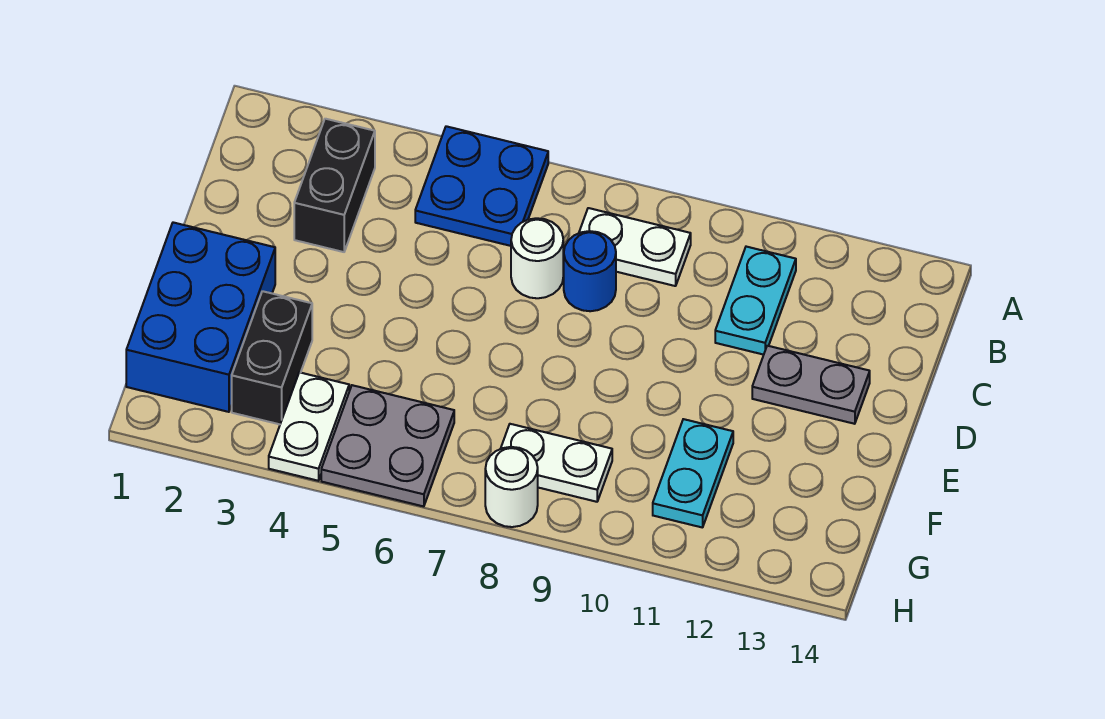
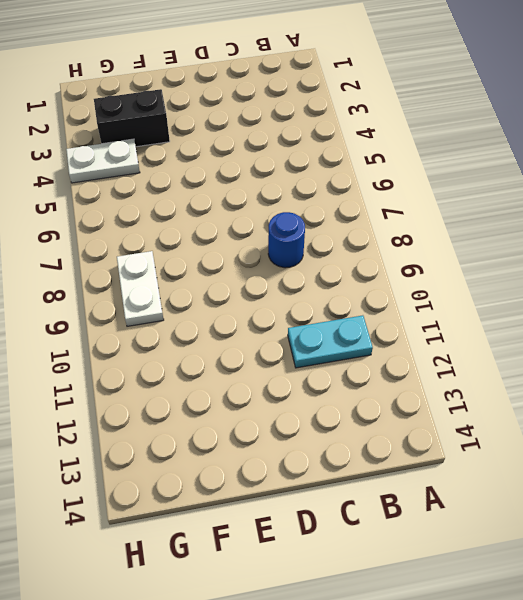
none -> blue 2x2 plate [415,126,548,246]
none -> black 1x2 brick [294,119,375,252]
none -> white 1x2 plate [579,208,691,286]

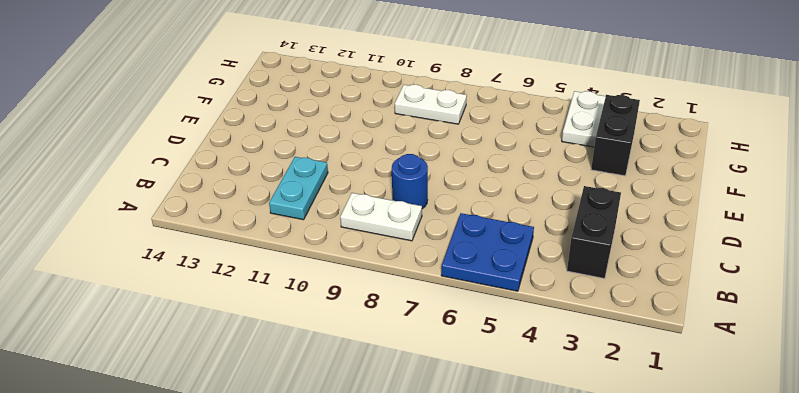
none -> white 1x1 round brick [511,218,563,298]
none -> grey 1x2 plate [752,346,870,424]
none -> blue 2x3 brick [126,222,275,412]

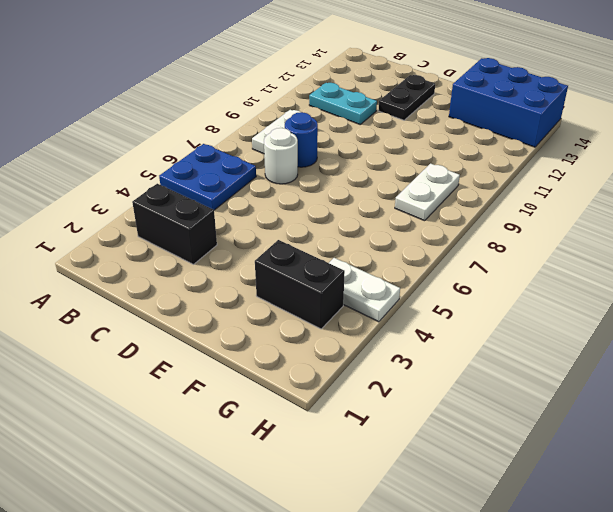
black 1x2 plate [378,75,435,120] -> grey 1x2 plate [752,346,870,424]
blue 2x3 brick [449,58,568,147] -> blue 2x3 brick moved to [126,222,275,412]
none -> cyan 1x2 plate [653,419,733,528]
none -> grey 2x2 plate [321,385,454,506]
none -> white 1x1 round brick [485,447,538,527]

